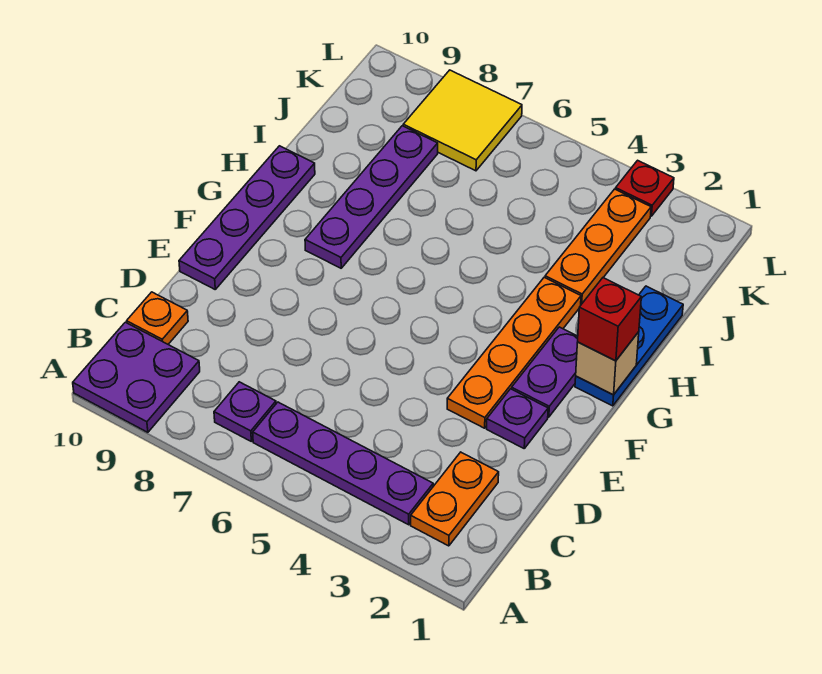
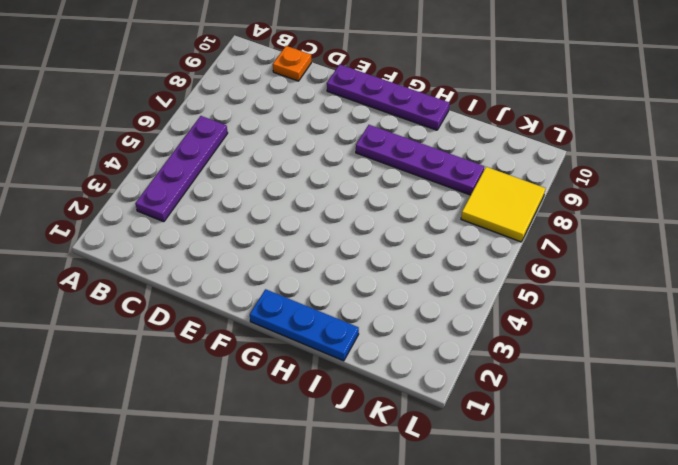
none -> purple 2x2 plate [73,322,200,432]
none -> orange 1x2 plate [411,452,499,546]
none -> purple 1x1 plate [214,382,276,441]

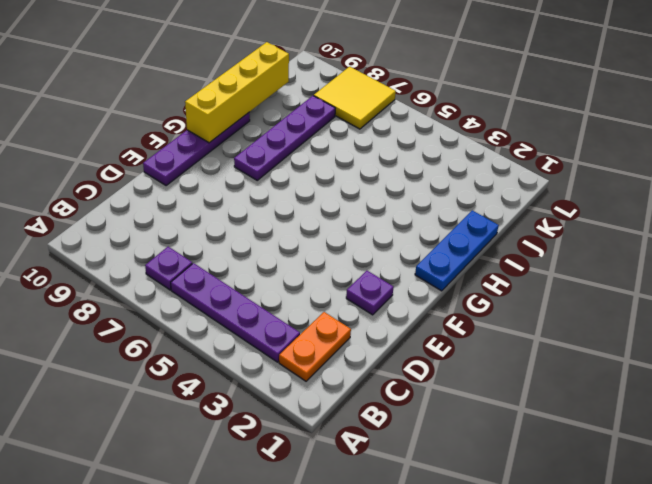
yellow 1x4 brick [185,42,289,143] -> none
none -> purple 2x2 plate [73,322,200,432]
none -> orange 1x1 plate [127,292,188,344]
none -> orange 1x4 plate [447,277,581,428]

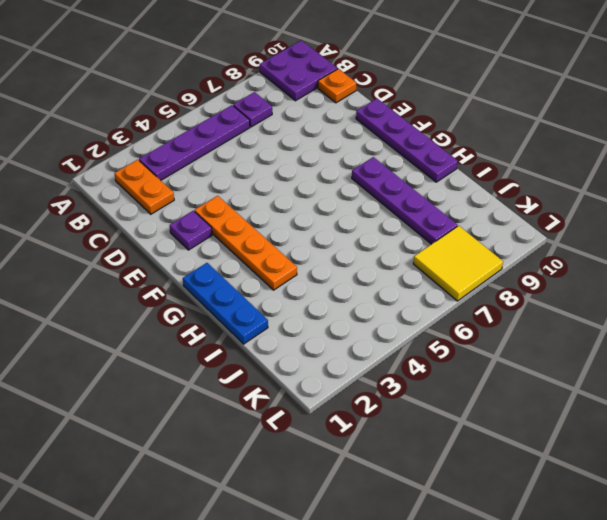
none -> purple 1x2 plate [512,327,578,417]
none -> orange 1x3 plate [545,189,651,304]
none -> red 1x1 plate [616,160,674,216]

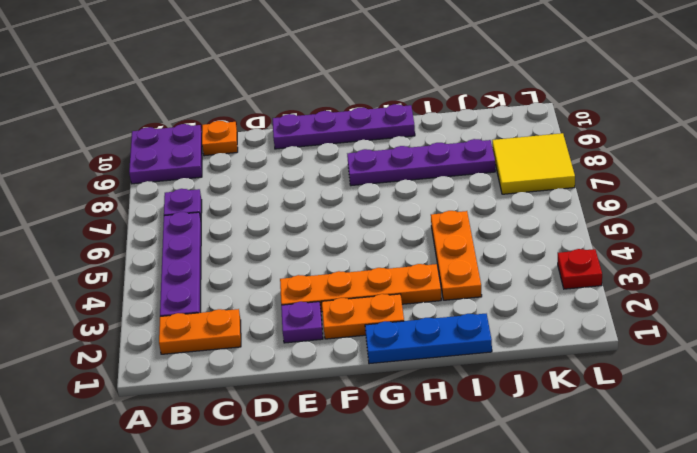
orange 1x2 plate [322,294,404,339] -> purple 1x2 plate [512,327,578,417]
orange 1x3 plate [431,211,482,300] -> orange 1x3 plate turned to [545,189,651,304]
none -> tan 1x1 brick [576,332,639,395]
none -> red 1x1 brick [578,278,641,361]

